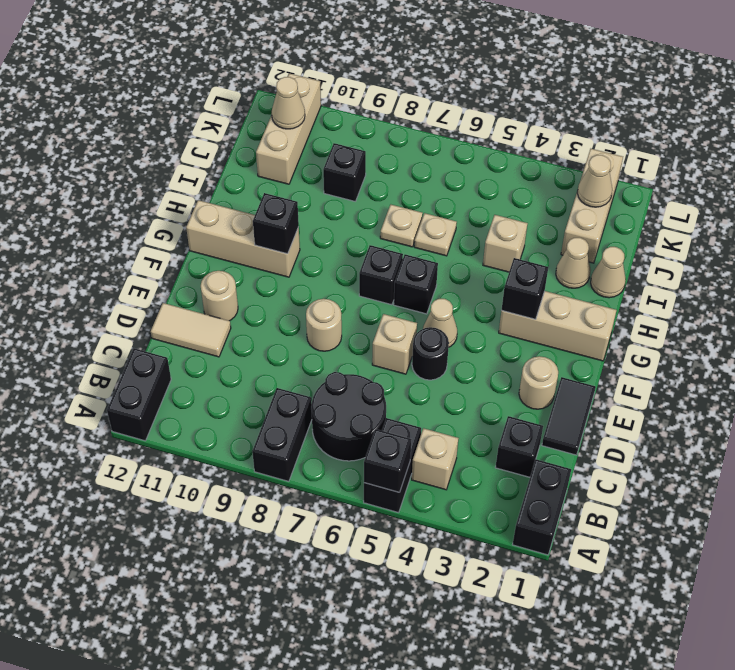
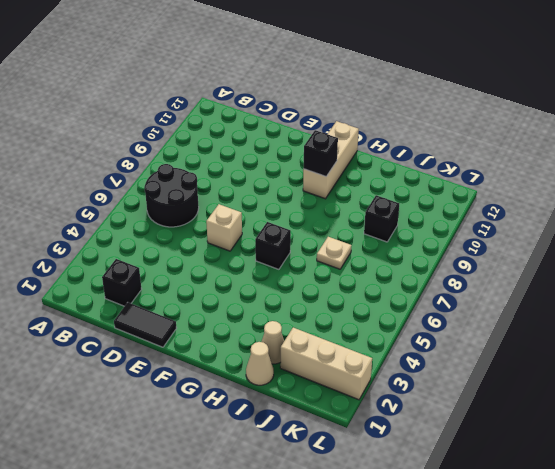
none -> black 1x2 brick [513,459,571,555]
none -> black 1x2 brick [364,418,421,513]
none -> black 1x2 brick [252,388,312,481]
none -> black 1x2 brick [107,349,171,441]

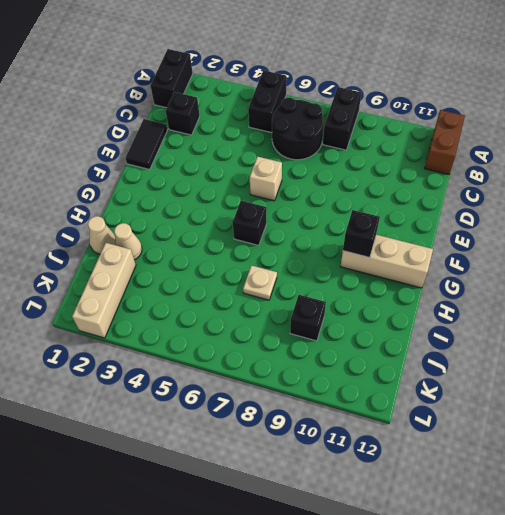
brown 1x2 brick [425,110,465,174] -> black 1x2 brick [107,349,171,441]
none -> tan 1x1 brick [412,428,458,490]
none -> tan 1x2 tile [151,303,231,357]
none -> tan 1x1 round brick [519,356,558,409]
none -> black 1x1 round brick [412,327,449,380]

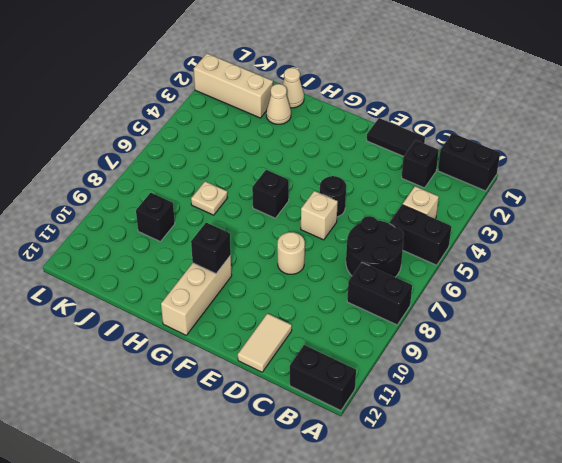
none -> tan 1x1 round brick [519,356,558,409]
none -> tan 1x1 round brick [201,271,238,321]
none -> tan 1x1 cone [423,299,457,347]
none -> tan 1x3 brick [499,291,617,361]

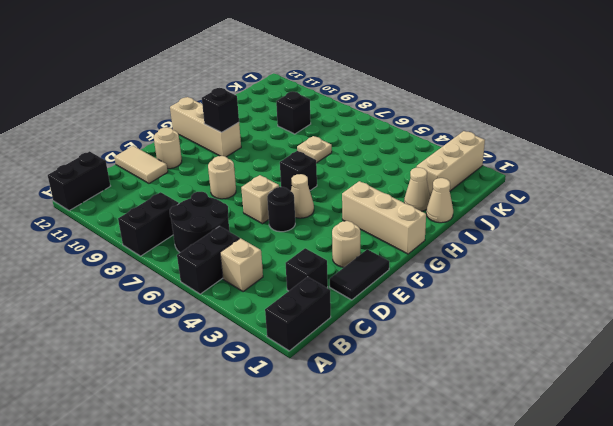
none -> black 1x1 brick [359,245,403,305]
none -> tan 1x1 brick [483,215,528,272]
none -> tan 1x1 plate [414,213,457,256]
none -> tan 1x3 brick [256,73,321,184]

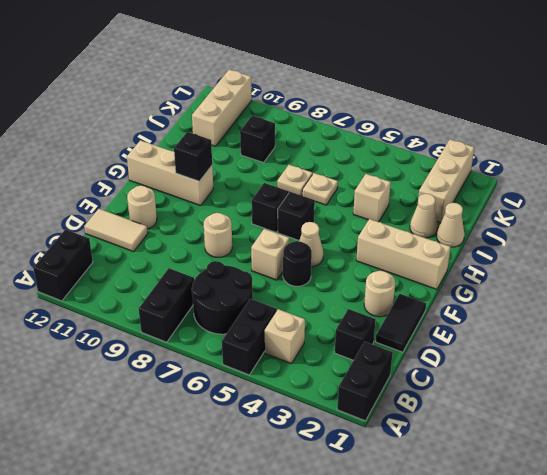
none -> black 1x1 brick [364,429,411,492]
none -> black 1x1 brick [502,258,548,319]
none -> tan 1x1 cone [577,155,612,207]
none -> tan 1x1 cone [272,77,305,129]

